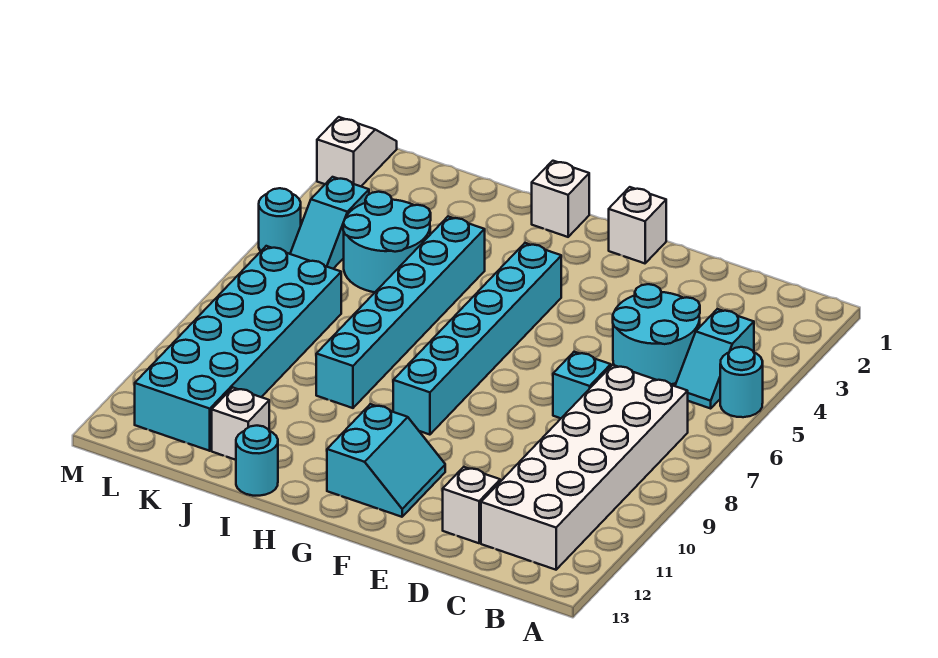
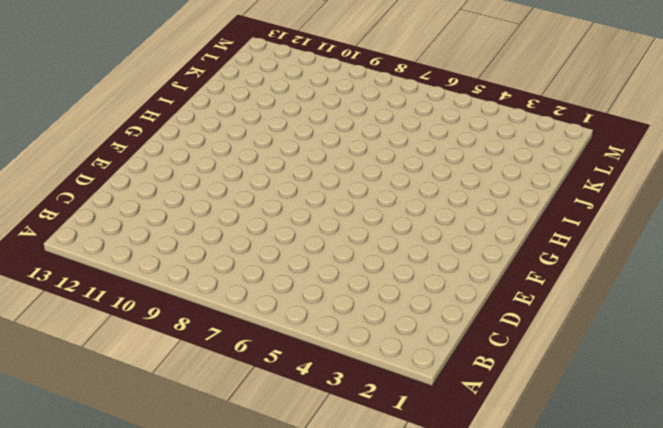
none -> cyan 1x1 round brick [720,347,763,417]
none -> cyan 1x2 slope [675,309,754,408]
none -> white 2x6 brick [481,365,688,570]

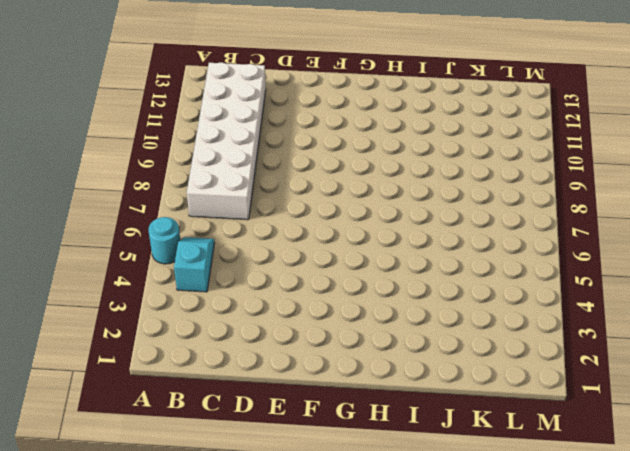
none -> cyan 2x2 round brick [613,284,700,384]
none -> cyan 1x1 brick [553,352,611,418]
none -> white 1x1 brick [443,467,500,543]

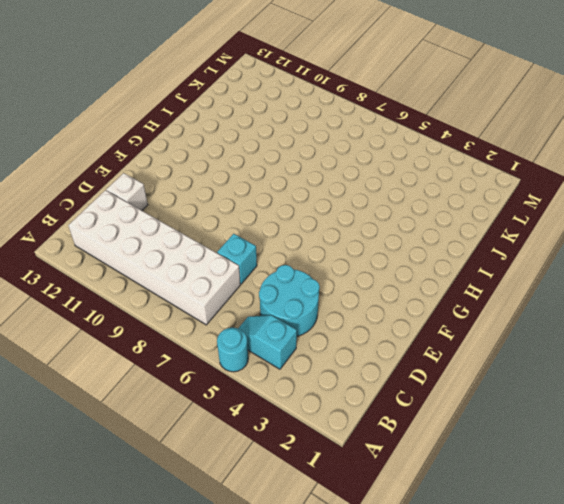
none -> white 1x1 brick [609,187,666,263]
none -> cyan 2x2 slope [327,404,445,517]
none -> cyan 1x6 brick [393,243,561,435]

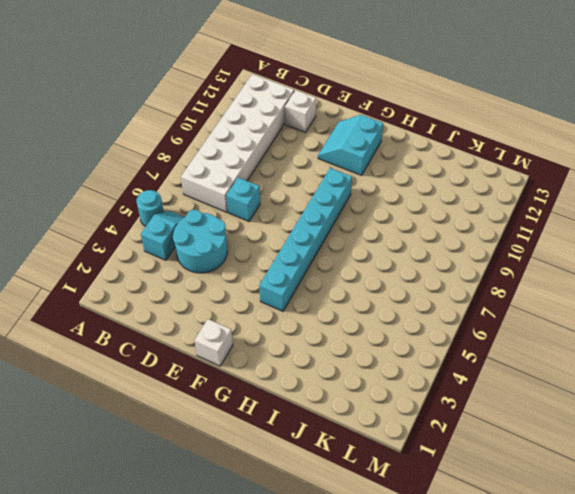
none -> white 1x1 brick [532,161,589,237]
none -> cyan 1x6 brick [316,217,485,408]
none -> cyan 1x1 round brick [236,426,278,496]

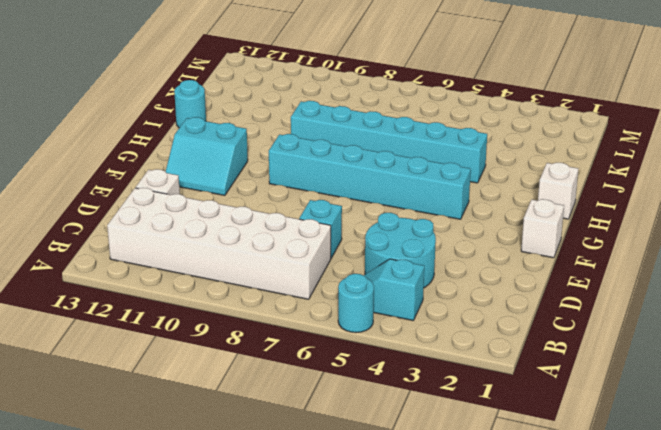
none -> cyan 2x2 round brick [343,192,431,292]
none -> white 1x1 brick [212,388,269,460]
none -> cyan 2x6 brick [135,246,341,451]

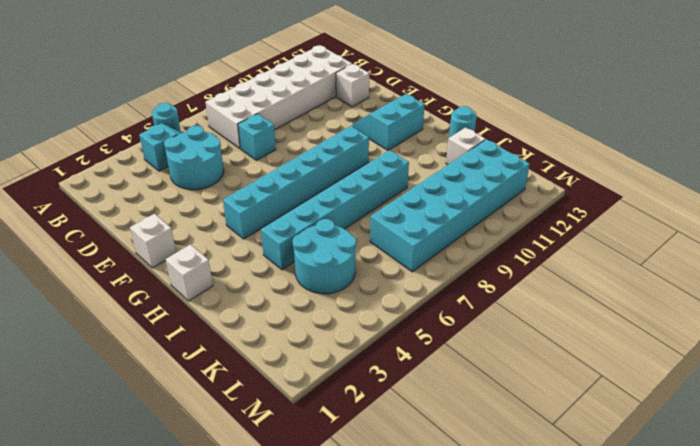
none -> cyan 1x2 slope [290,177,369,269]
none -> white 1x2 slope [317,117,397,186]
none -> cyan 1x1 round brick [259,188,301,254]

